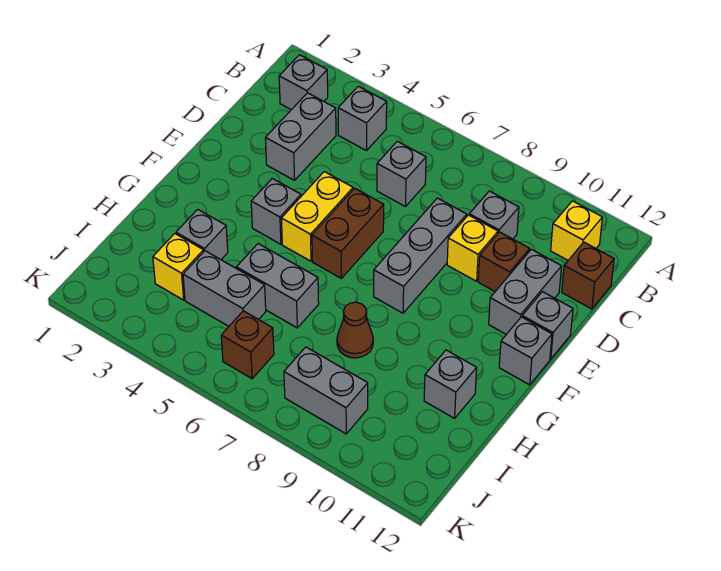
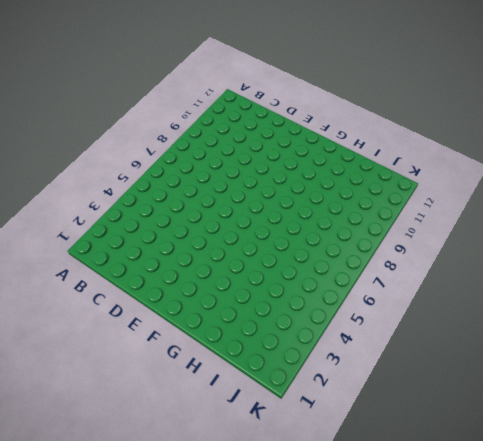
none -> grey 1x1 brick [279,55,328,110]
none -> grey 1x1 brick [338,86,387,151]
none -> yellow 1x1 brick [551,201,602,260]

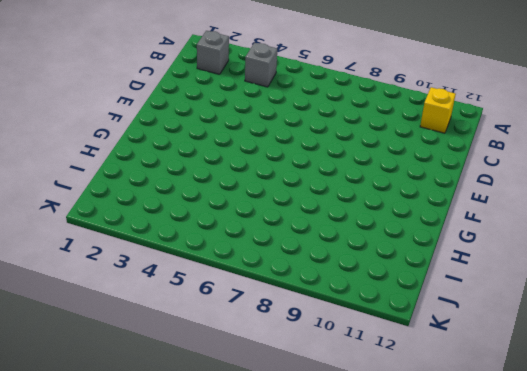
none -> grey 1x2 brick [265,93,336,180]
none -> grey 1x1 brick [377,141,426,207]
none -> grey 1x1 brick [469,191,519,239]

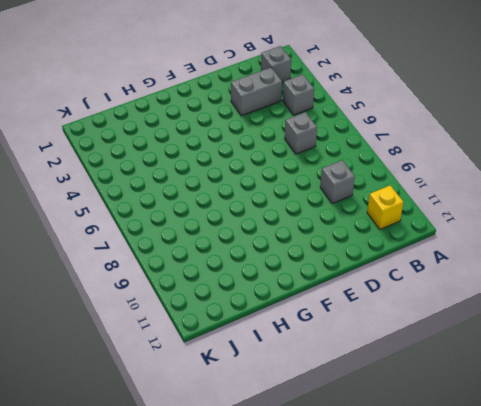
none -> brown 1x1 brick [562,242,614,309]
none -> grey 1x3 brick [374,198,467,313]
none -> yellow 1x1 brick [447,215,498,281]

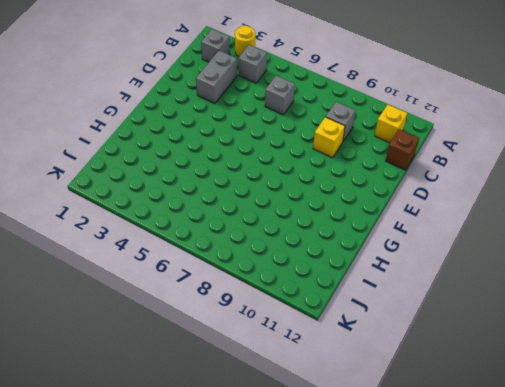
yellow 1x1 round brick [235,26,255,57] -> none
none -> grey 1x3 brick [374,198,467,313]
none -> brown 1x1 brick [478,232,530,291]
none -> grey 1x2 brick [489,249,562,334]

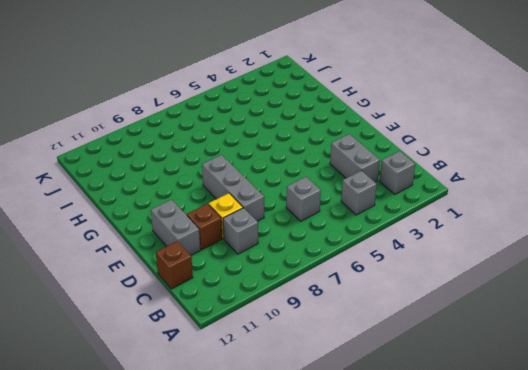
none -> yellow 1x1 brick [551,201,602,260]
none -> yellow 1x2 brick [281,172,353,261]
none -> brown 1x2 brick [312,188,384,278]

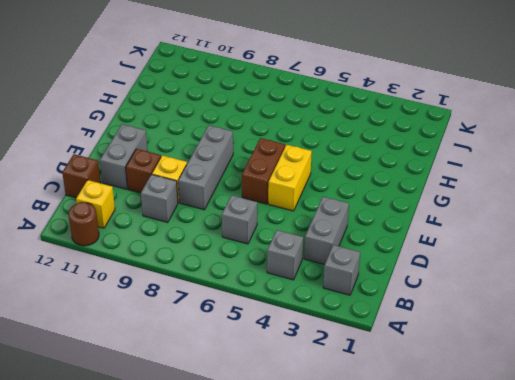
brown 1x1 round brick [68,202,99,246] -> none
none -> grey 1x1 brick [522,292,573,359]
none -> grey 1x1 brick [251,178,301,244]
none -> grey 1x1 brick [499,317,552,385]

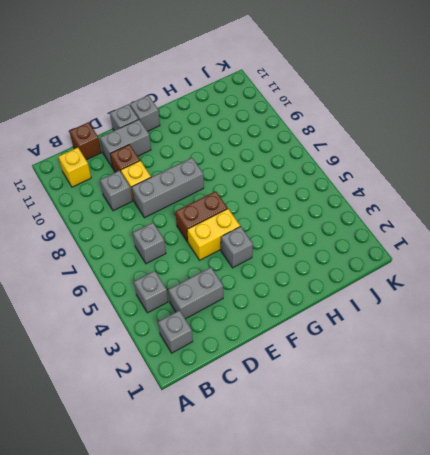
none -> grey 1x1 brick [176,209,228,260]
none -> grey 1x2 brick [237,244,319,328]
none -> brown 1x1 cone [337,302,373,358]

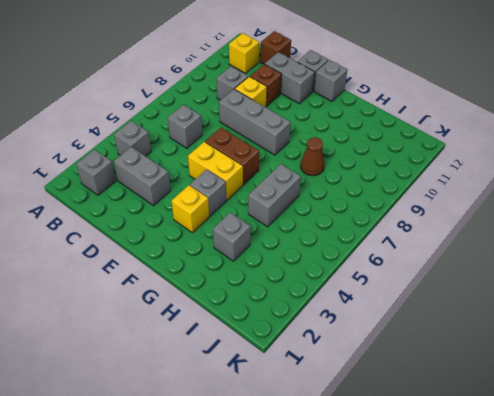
yellow 1x1 brick [172,185,209,233] -> yellow 1x1 brick moved to [153,234,204,300]
none -> grey 1x1 brick [424,350,477,418]
none -> grey 1x2 brick [183,251,266,326]
none -> brown 1x1 brick [221,311,274,379]

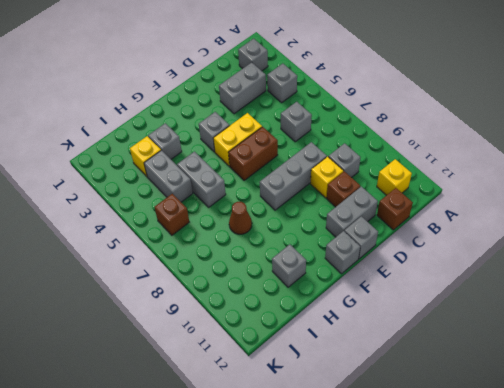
none -> grey 1x2 brick [284,347,368,434]

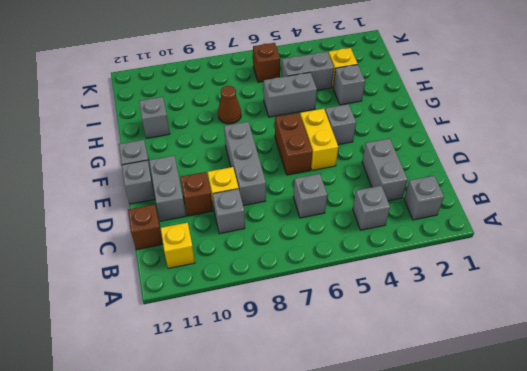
none -> grey 1x2 brick [284,347,368,434]

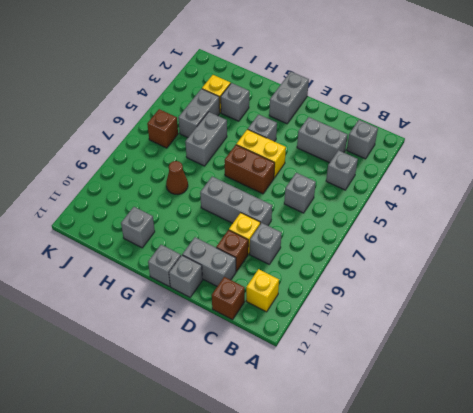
grey 1x2 brick [269,72,309,124] -> grey 1x2 brick moved to [284,347,368,434]

